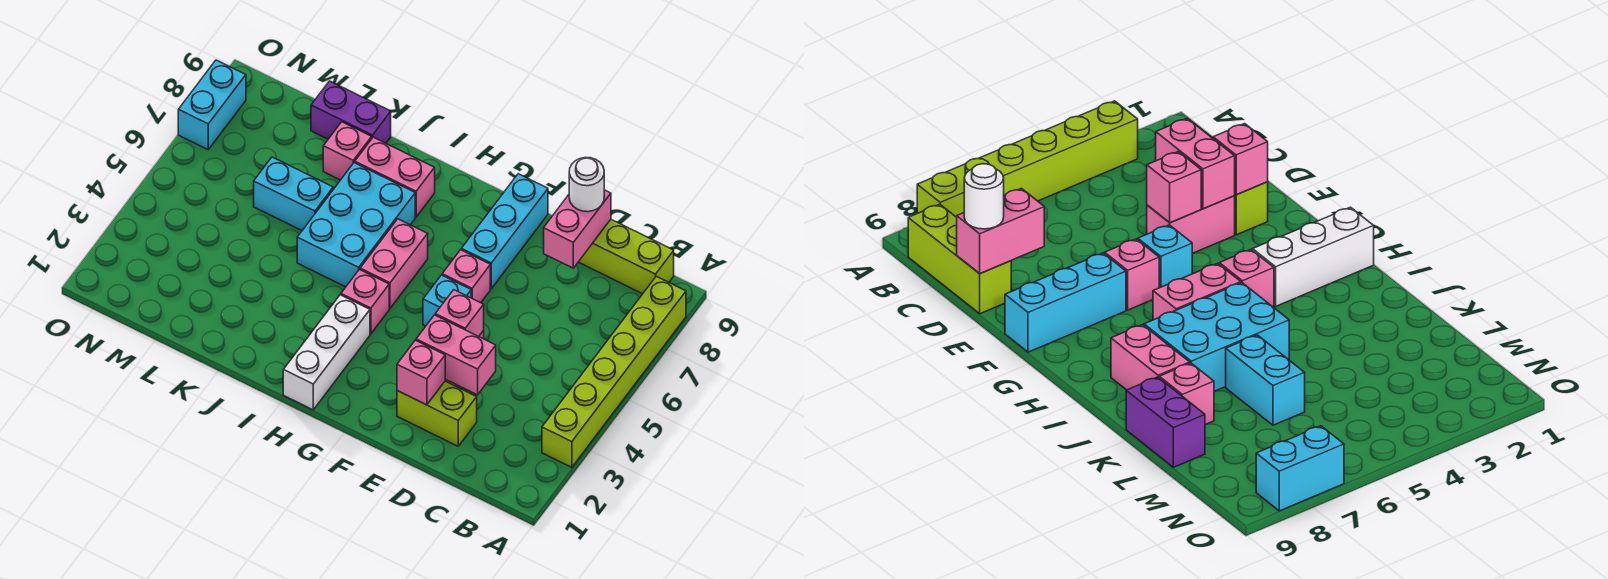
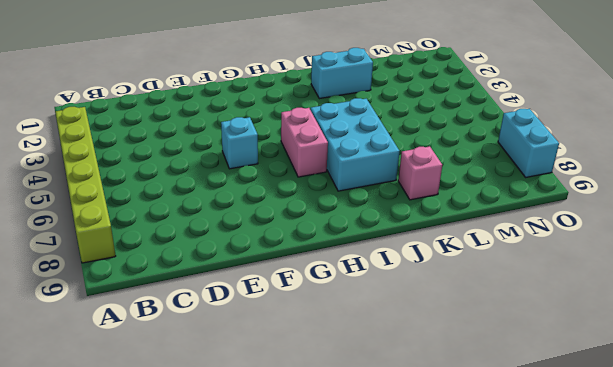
cyan 1x2 brick [311,48,373,99] -> cyan 1x2 brick moved to [254,157,333,230]
none -> lime 1x3 brick [579,220,674,294]
none -> lime 1x2 brick [397,381,477,446]
none -> pink 1x2 brick [1147,196,1235,253]

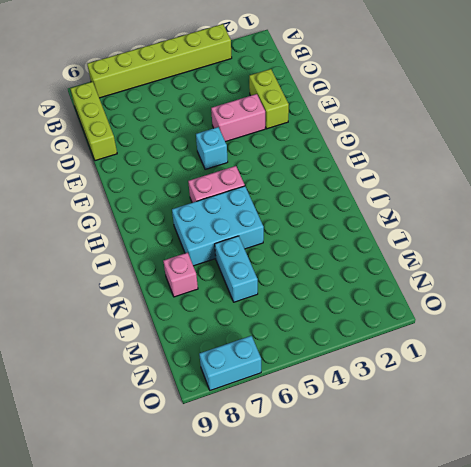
none -> pink 1x1 brick [442,250,490,303]
none -> cyan 1x3 brick [461,174,548,289]
none -> white 1x3 brick [283,295,370,410]

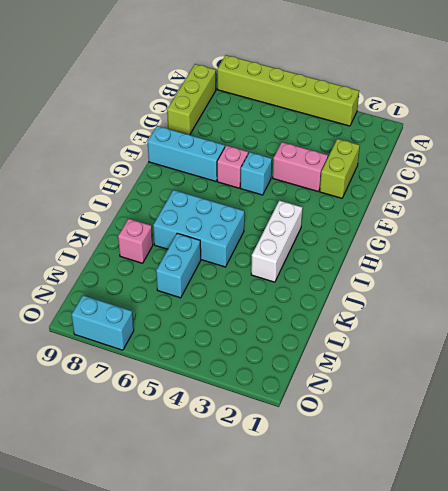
white 1x3 brick [251,201,303,282] -> white 1x3 brick turned to [283,295,370,410]
none -> pink 1x1 brick [341,270,389,334]
none -> pink 1x2 brick [360,219,428,308]
none -> pink 1x2 brick [355,137,435,217]

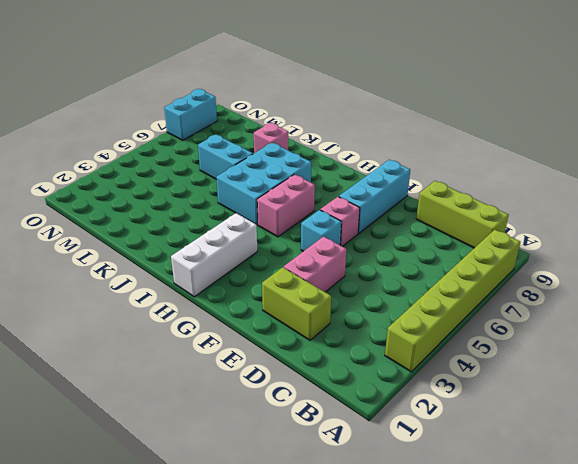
none -> pink 1x1 brick [341,270,389,334]
none -> pink 1x2 brick [355,137,435,217]
none -> purple 1x2 brick [311,81,391,143]

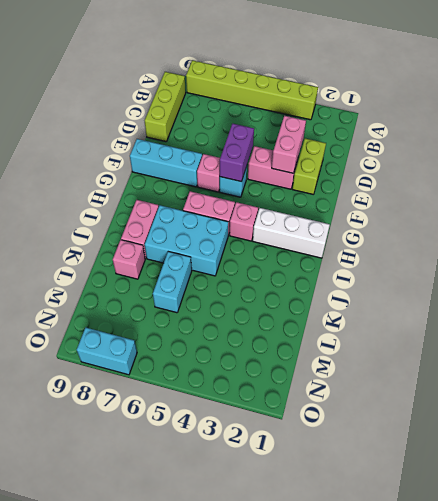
purple 1x2 brick [220,124,254,182] -> purple 1x2 brick moved to [311,81,391,143]
none -> pink 1x2 brick [544,190,611,268]
none -> pink 1x1 brick [397,340,446,405]
none -> pink 1x1 brick [435,290,484,337]

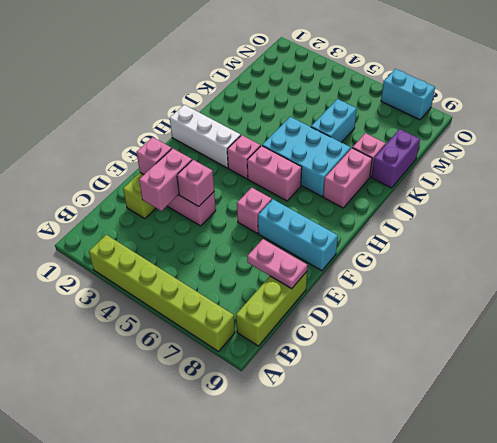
pink 1x2 plate [247,239,307,289] -> pink 1x2 brick [544,190,611,268]
none -> cyan 1x1 brick [423,275,471,326]
none -> white 1x1 round brick [569,158,604,212]

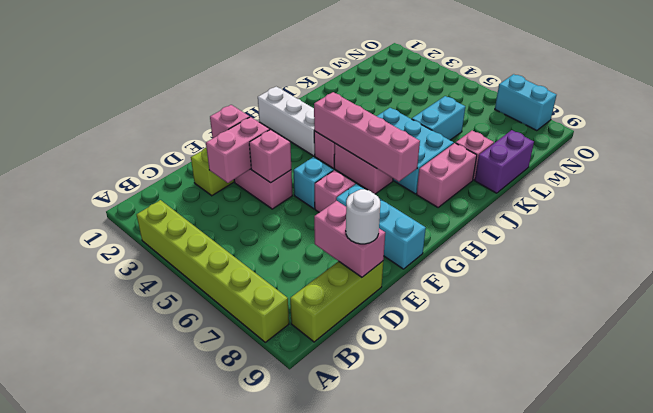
pink 1x4 brick [314,92,420,182] -> none

